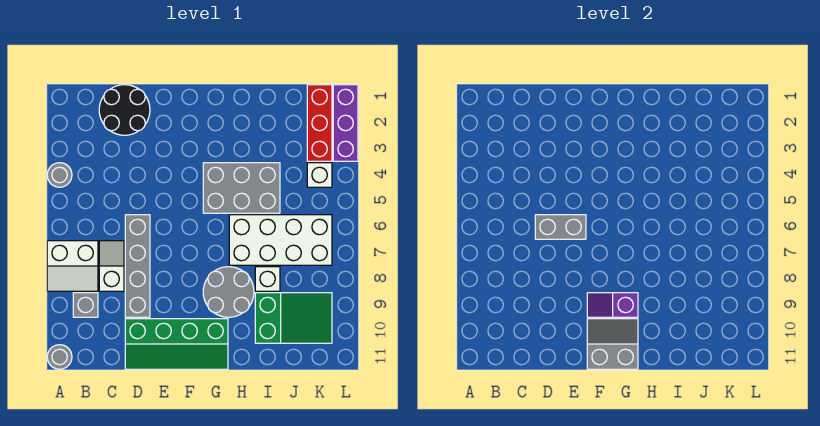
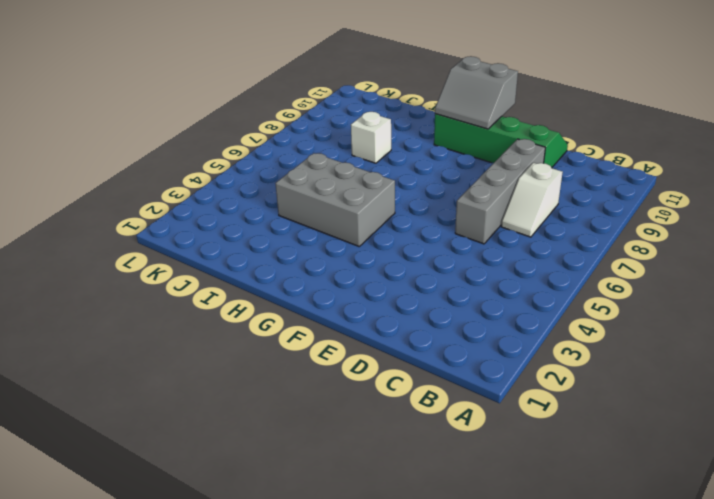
none -> grey 1x1 round brick [47,163,72,187]
none -> white 2x2 slope [47,241,98,291]
none -> grey 1x1 round brick [47,345,72,369]

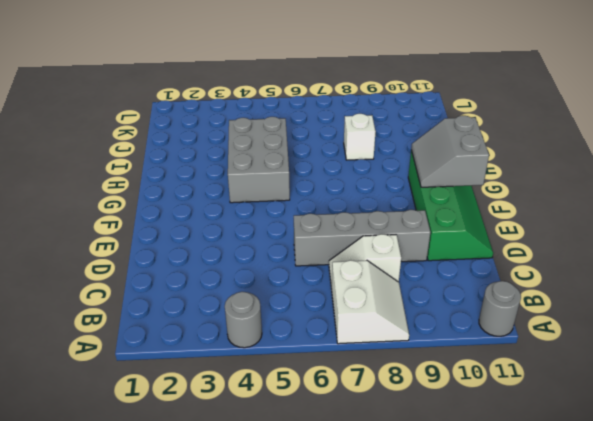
none -> grey 1x1 brick [73,293,98,317]
none -> black 2x2 round brick [99,85,150,135]
none -> grey 2x2 round brick [203,267,254,317]

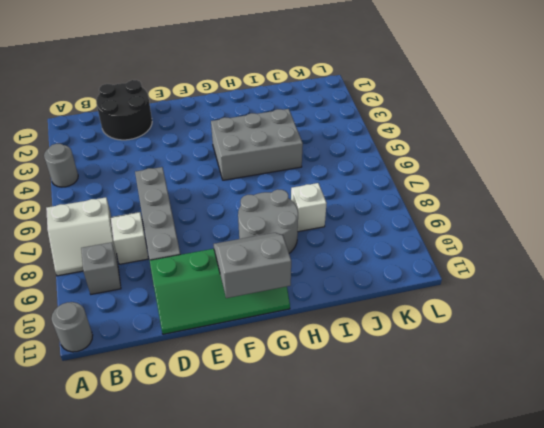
none -> white 2x4 brick [229,215,332,265]
none -> green 2x3 slope [255,293,332,343]
none -> red 1x3 brick [307,85,332,161]

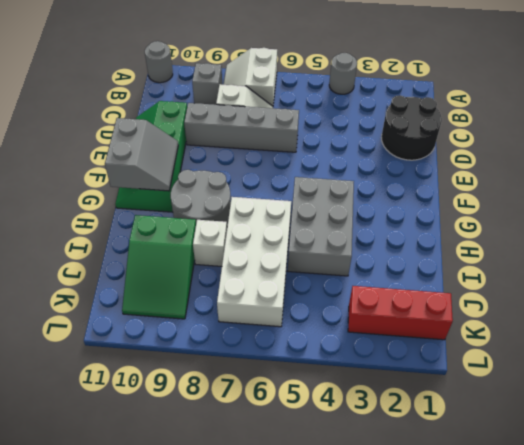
none -> white 1x1 brick [307,163,332,187]
none -> purple 1x3 brick [333,85,358,161]
none -> grey 1x2 brick [535,215,586,239]

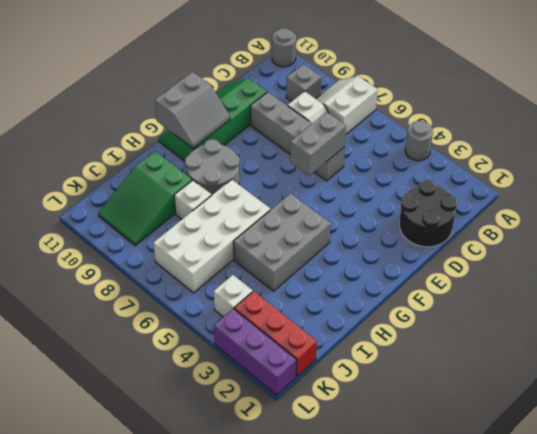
none -> purple 1x2 slope [587,293,638,317]

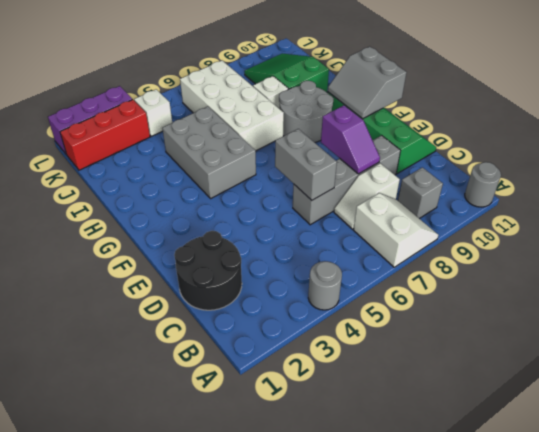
purple 1x2 slope [321,105,380,174] -> purple 1x2 slope moved to [587,293,638,317]

